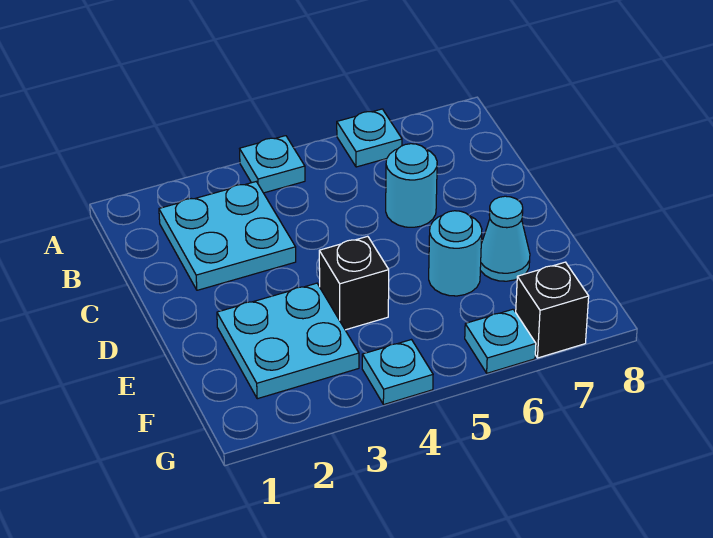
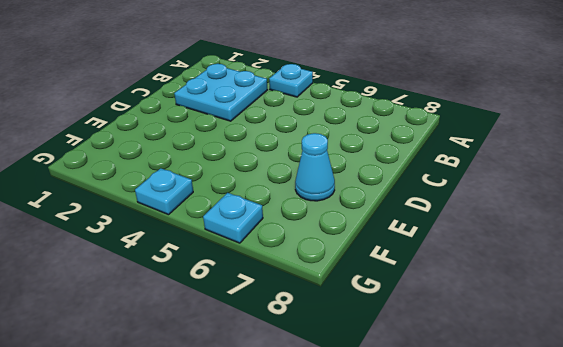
none -> cyan 1x1 plate [337,109,402,167]
none -> cyan 1x1 round brick [386,144,437,227]

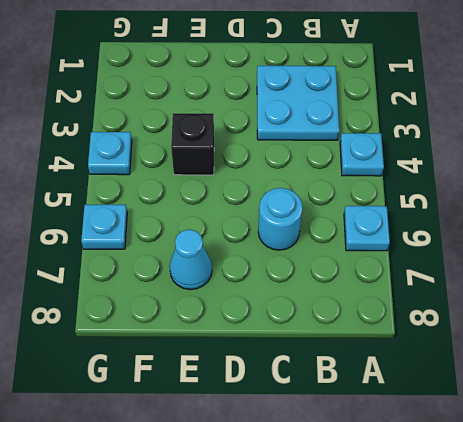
none -> cyan 2x2 plate [217,283,359,399]
none -> cyan 1x1 round brick [429,211,482,296]

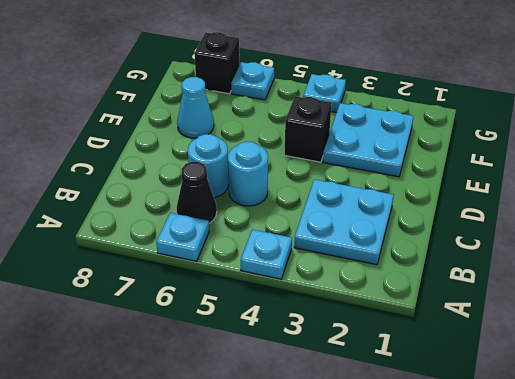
black 1x1 cone [177,162,217,223] -> none
cyan 1x1 round brick [228,142,268,206] -> cyan 1x1 round brick moved to [429,211,482,296]

